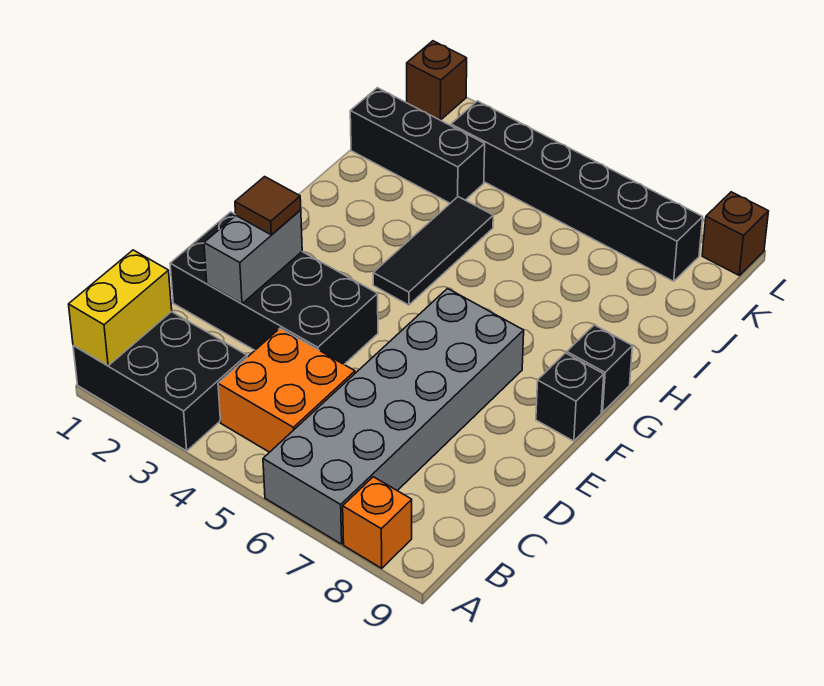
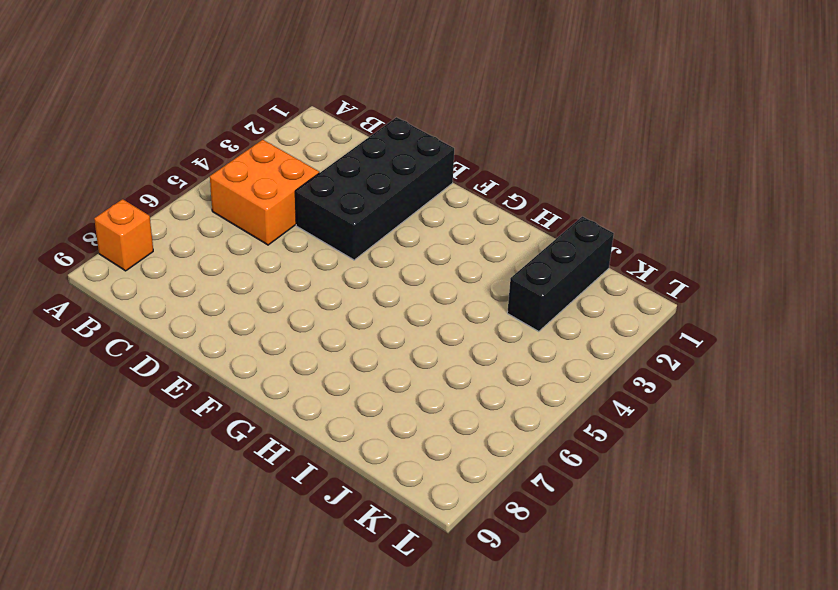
none -> black 2x3 brick [73,312,247,451]
none -> grey 2x6 brick [263,289,524,544]
none -> black 1x1 brick [536,353,604,441]

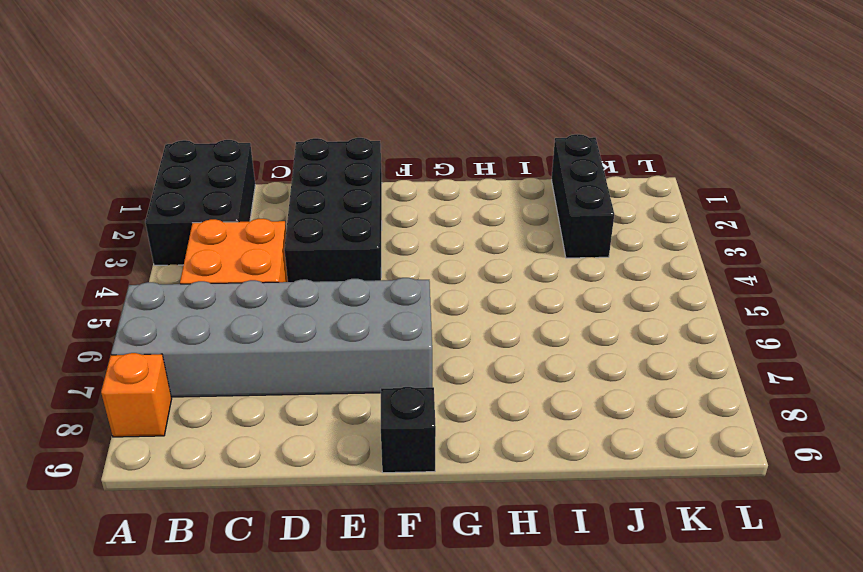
none -> black 1x3 tile [373,197,493,305]
none -> black 1x1 brick [567,325,632,412]
none -> black 1x6 brick [451,101,703,281]

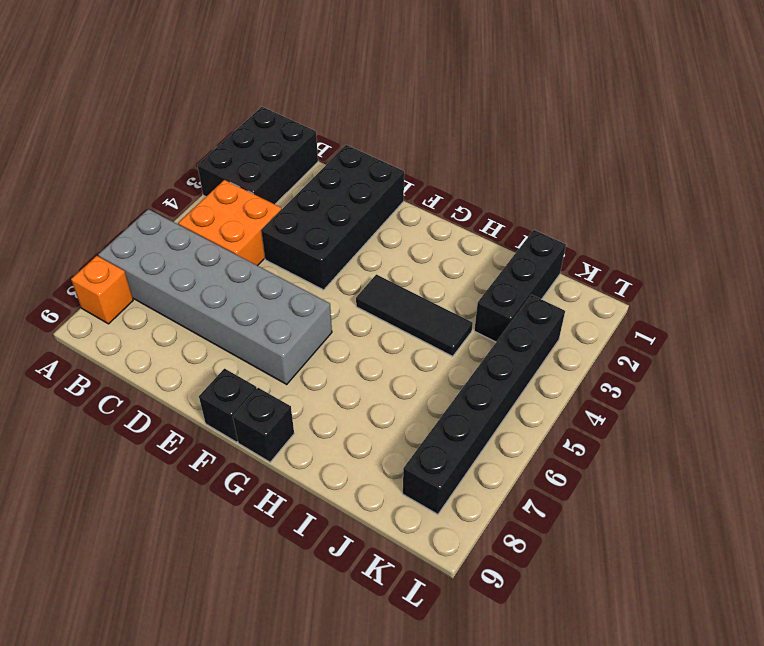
none -> brown 1x1 brick [407,41,467,120]
none -> brown 1x1 brick [702,192,769,275]
none -> yellow 1x2 brick [69,250,172,366]

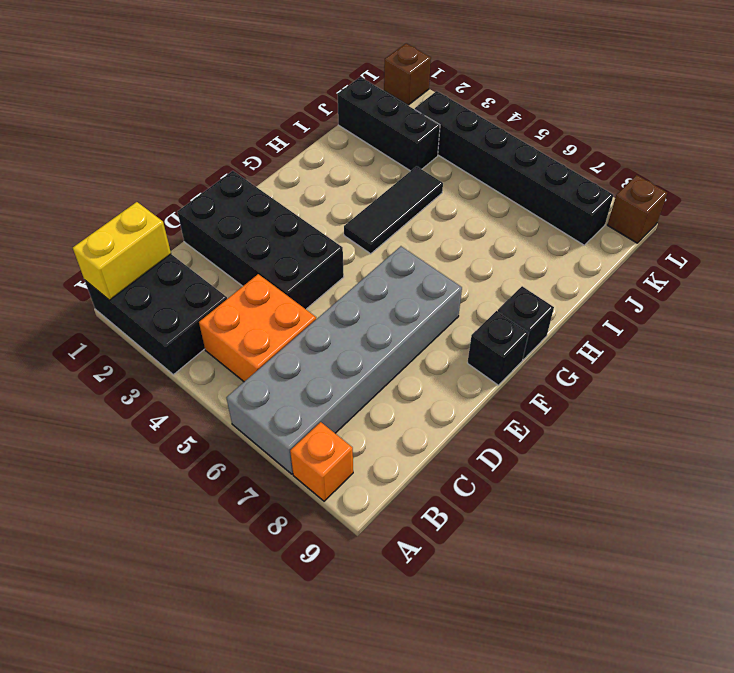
none -> grey 1x2 brick [204,210,302,304]
none -> brown 1x1 tile [235,177,301,235]

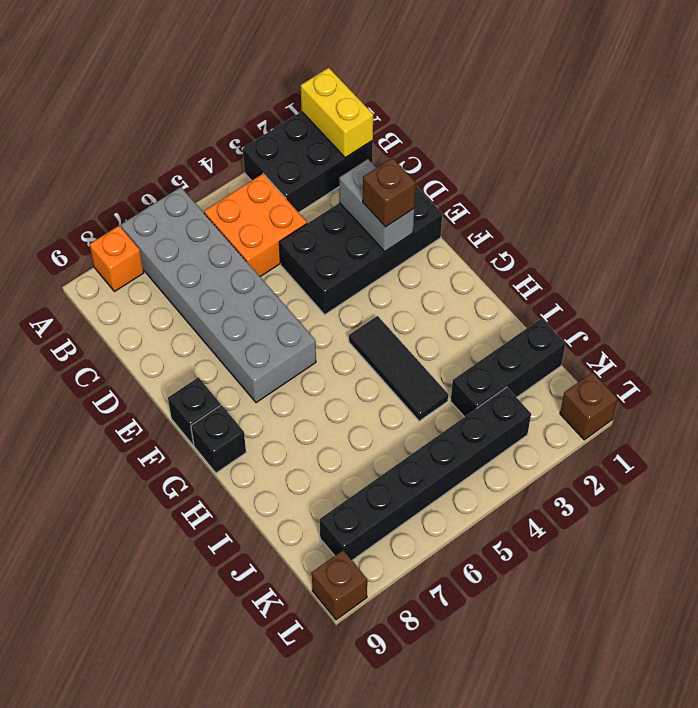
brown 1x1 brick [363,158,416,227] -> brown 1x1 tile [235,177,301,235]

